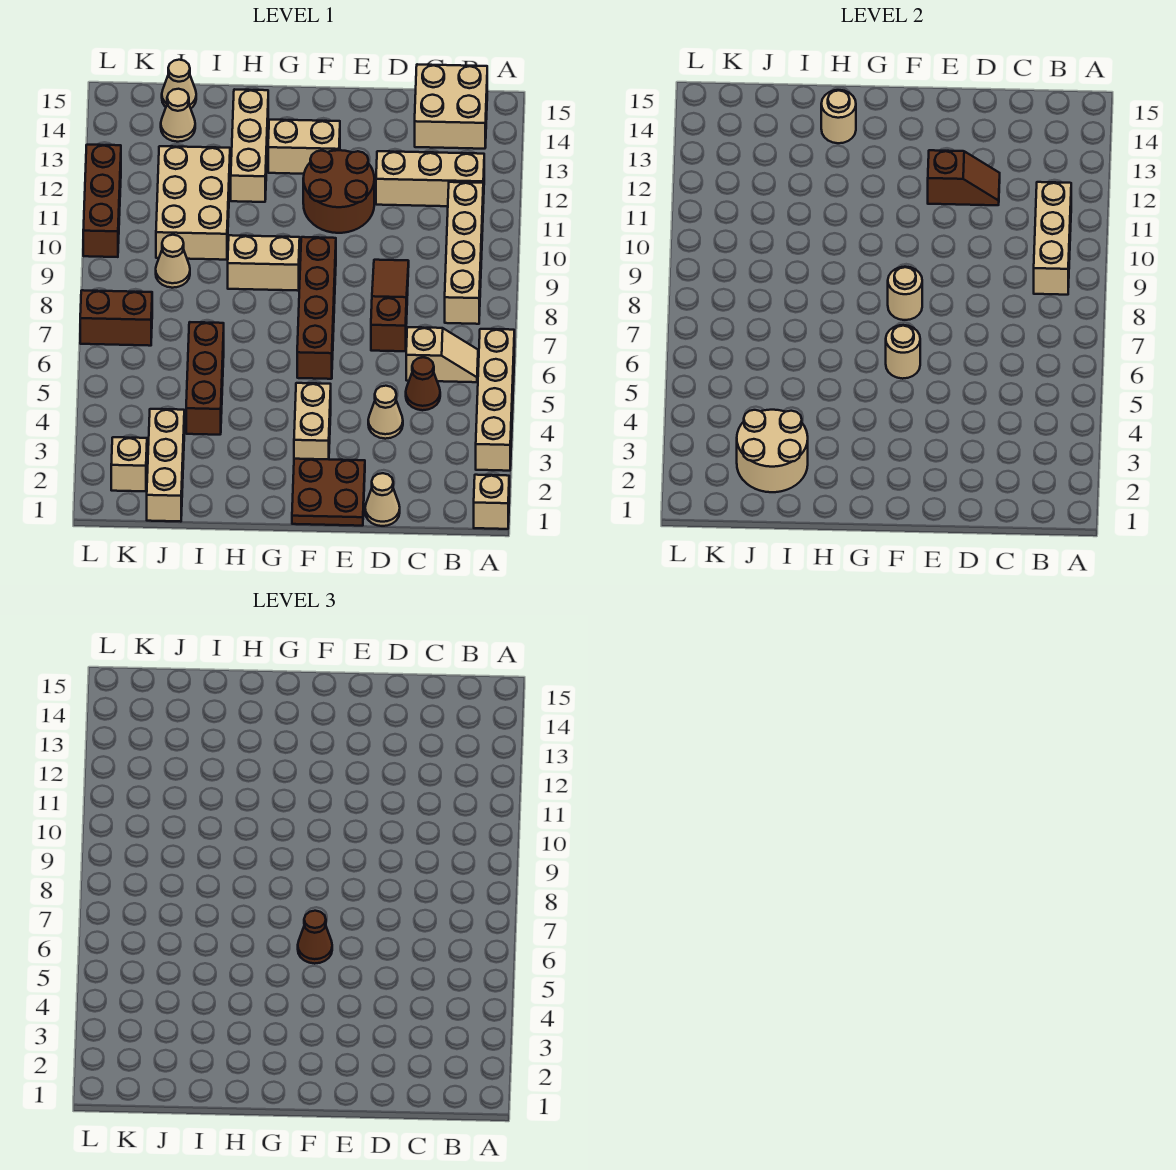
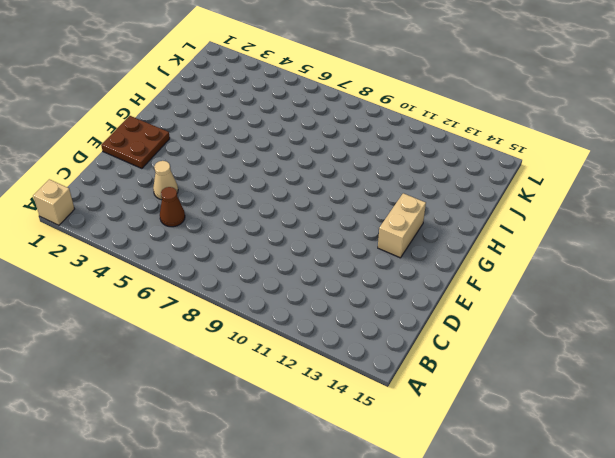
none -> tan 1x4 brick [476,329,514,471]
none -> tan 1x2 slope [406,327,478,382]
none -> tan 1x4 brick [445,182,483,324]
none -> tan 1x3 brick [376,151,484,206]

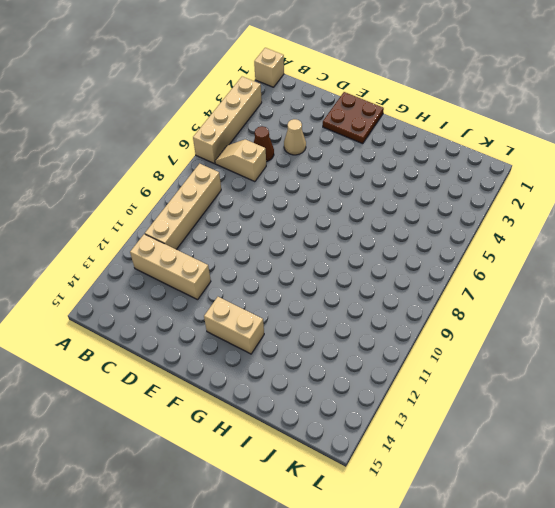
none -> tan 2x2 brick [415,64,487,149]
none -> tan 1x1 cone [365,473,400,526]
none -> brown 1x3 slope [371,260,409,351]
none -> brown 2x2 round brick [303,150,374,233]

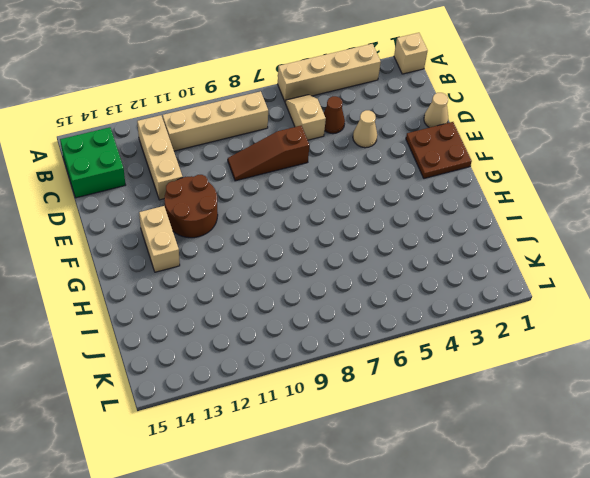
green 2x2 brick [60,127,125,198] -> tan 2x2 brick [415,64,487,149]
none -> tan 1x2 brick [294,383,331,459]
none -> brown 1x4 brick [297,237,336,379]
none -> tan 1x2 brick [228,235,300,291]
none -> tan 1x3 brick [231,89,268,202]

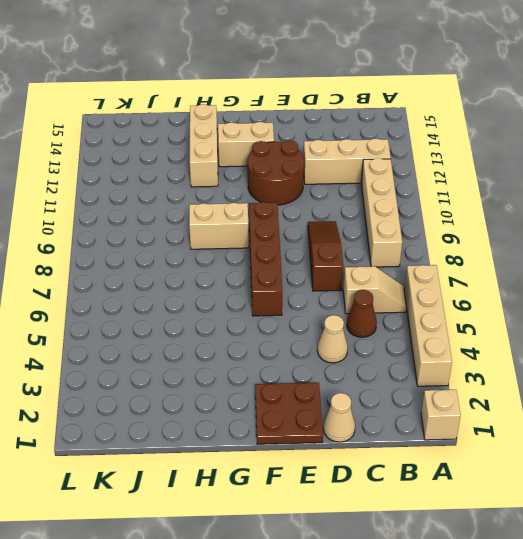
none -> tan 2x2 brick [415,64,487,149]
none -> tan 1x2 brick [294,383,331,459]
none -> brown 1x3 brick [186,322,224,435]
none -> tan 2x3 brick [156,146,230,260]

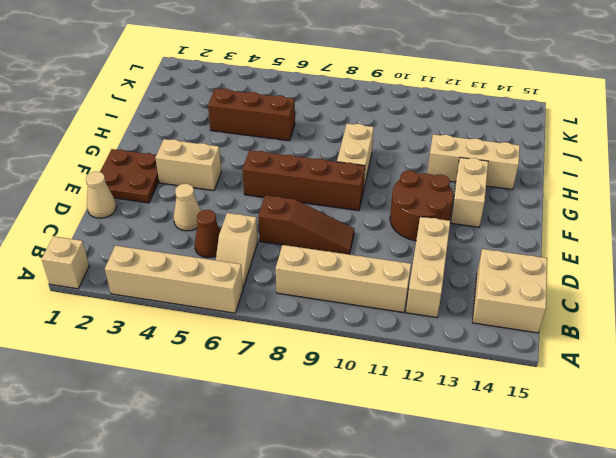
none -> tan 2x3 brick [156,146,230,260]
none -> tan 1x3 brick [147,409,184,522]
none -> tan 1x1 cone [156,235,190,288]
none -> tan 1x1 cone [161,89,195,142]

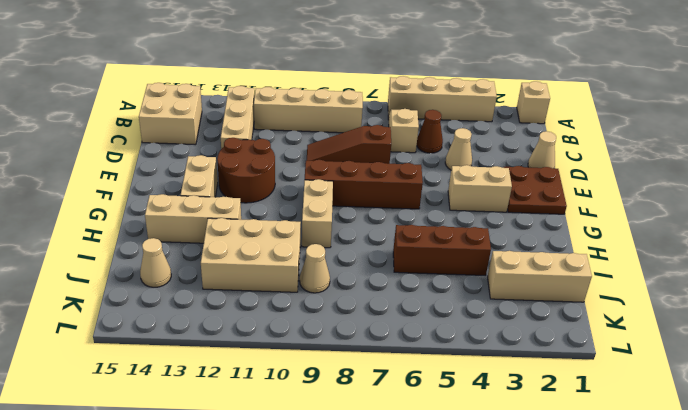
none -> tan 1x1 cone [162,60,196,108]
none -> tan 1x1 brick [111,437,147,491]
none -> brown 1x2 brick [80,290,152,346]
none -> brown 1x3 brick [83,145,121,257]

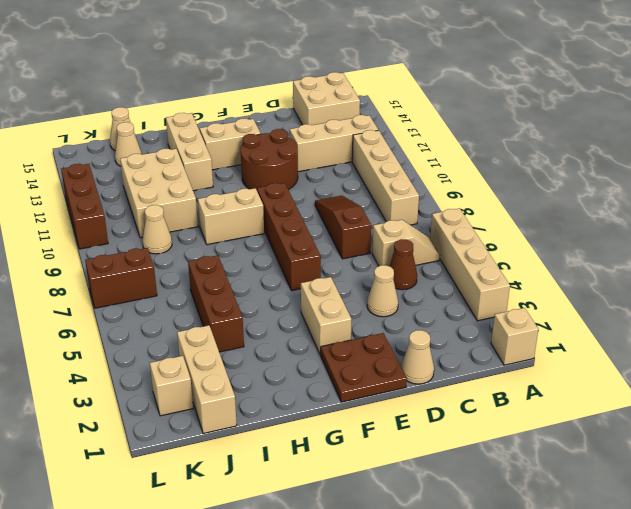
none -> tan 1x3 brick [1034,182,1071,295]
none -> brown 1x2 slope [928,150,1000,205]
none -> tan 1x1 round brick [886,325,920,379]
none -> tan 1x1 round brick [888,267,922,320]

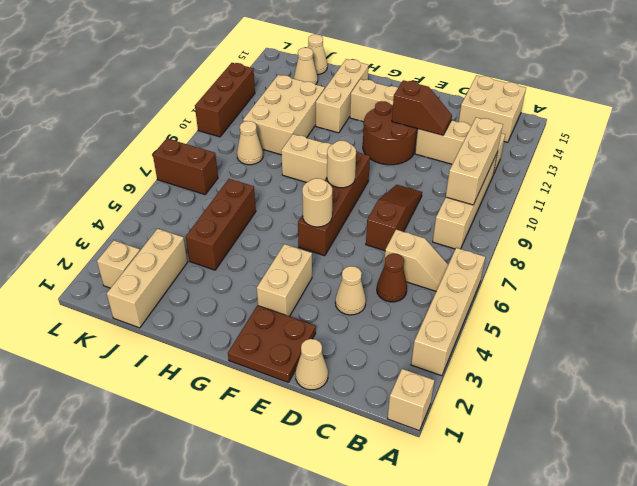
none -> tan 1x1 round brick [821,90,856,143]
none -> tan 2x2 round brick [737,410,808,492]
none -> brown 1x1 cone [298,911,332,964]

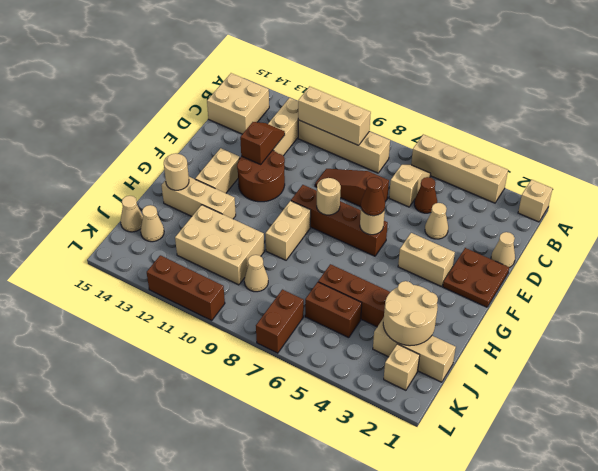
brown 1x2 brick [305,282,362,338] -> none

